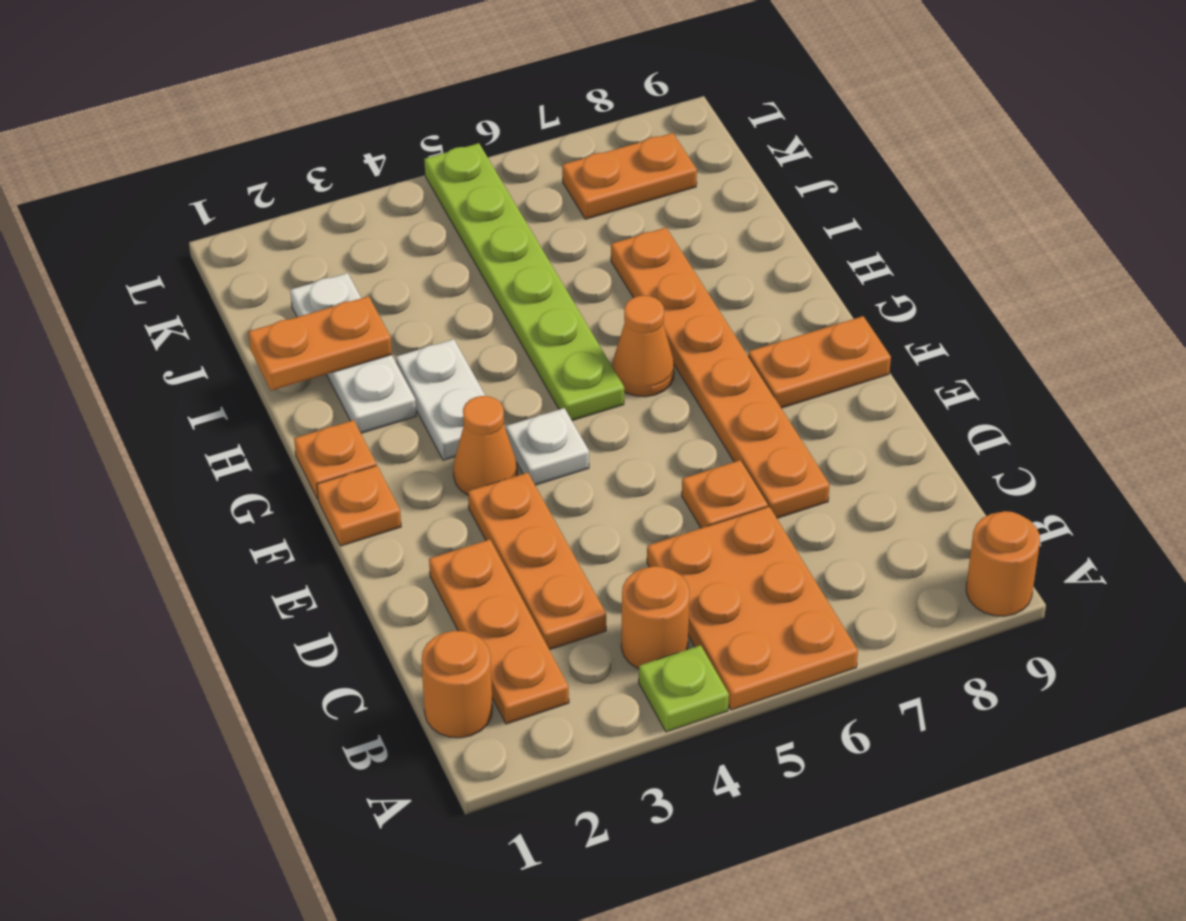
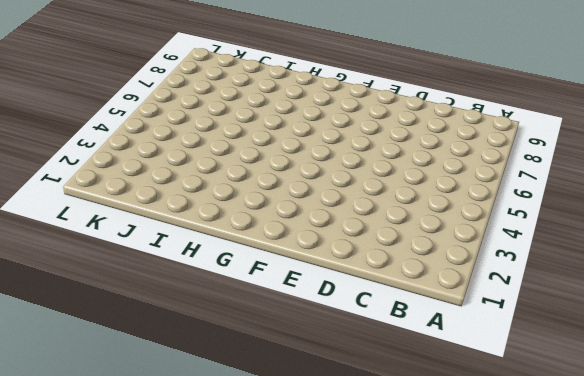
none -> lime 1x1 plate [639,645,729,732]
none -> orange 2x3 plate [647,507,858,710]
none -> orange 1x1 round brick [966,511,1040,616]

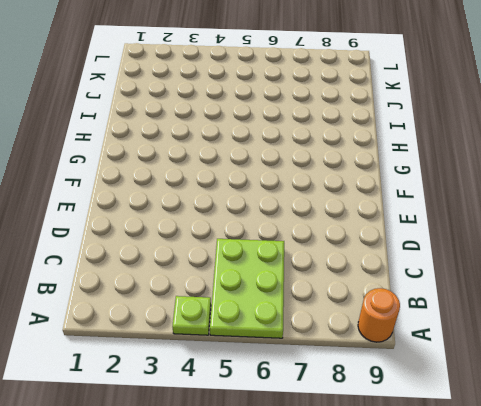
lime 2x3 plate [210,239,284,338] -> orange 2x3 plate [647,507,858,710]
none -> orange 1x1 round brick [421,631,492,738]
none -> orange 1x3 plate [429,539,569,724]
none -> orange 1x1 round brick [621,566,690,669]

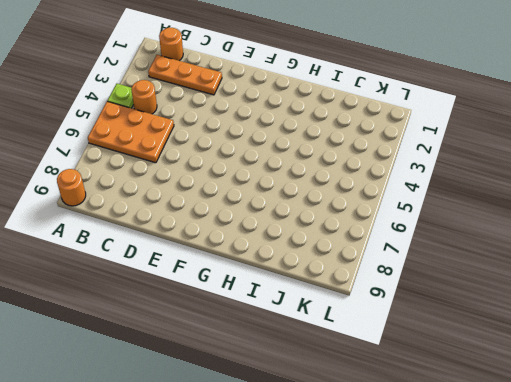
none -> orange 1x3 plate [468,473,606,650]
none -> orange 1x1 plate [682,460,768,528]
none -> orange 1x6 plate [611,228,830,518]

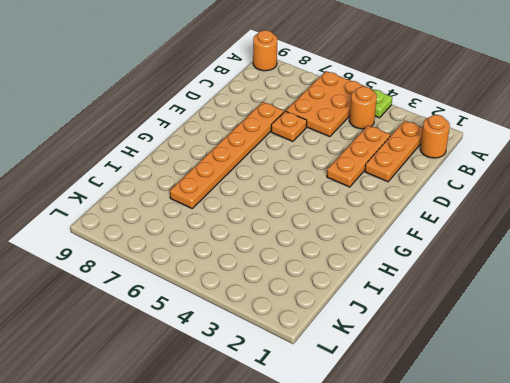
none -> orange 1x1 plate [317,466,401,546]
none -> orange 1x1 cone [453,396,517,495]
none -> white 1x1 plate [506,408,589,485]

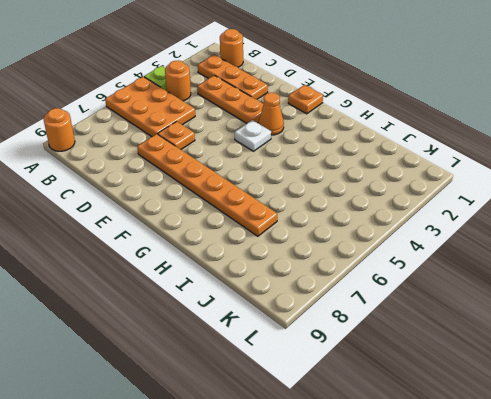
none -> orange 1x2 plate [748,316,891,408]
none -> orange 1x1 plate [294,420,376,499]
none -> white 1x2 plate [396,339,485,460]

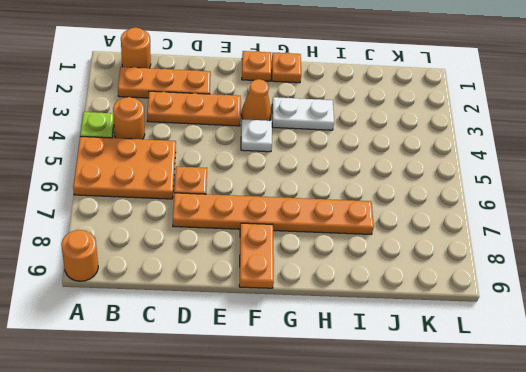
none -> lime 1x6 plate [424,143,624,421]
none -> orange 1x1 cone [612,296,674,397]
none -> white 1x3 plate [290,273,416,433]

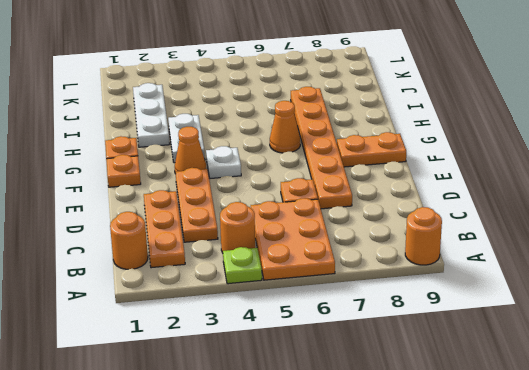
none -> lime 1x6 plate [424,143,624,421]
none -> orange 1x2 plate [562,133,697,219]
none -> orange 1x2 plate [248,296,392,391]

